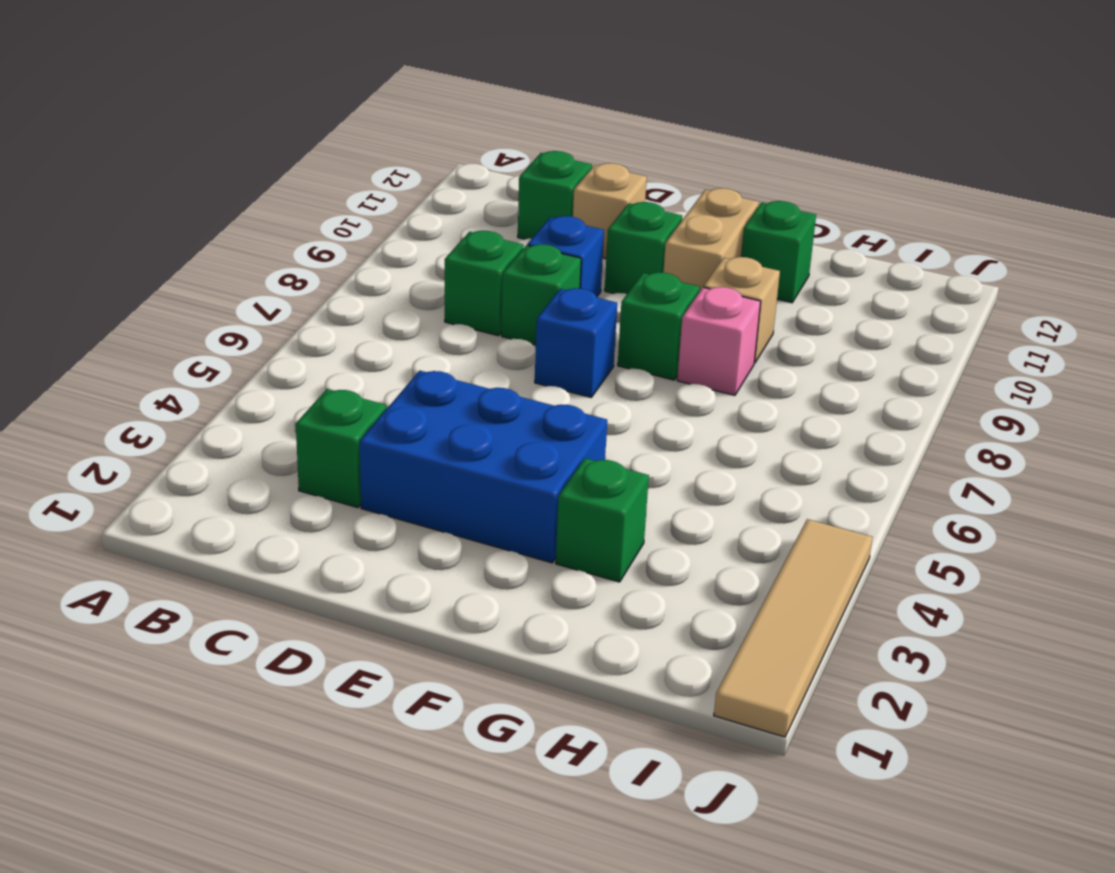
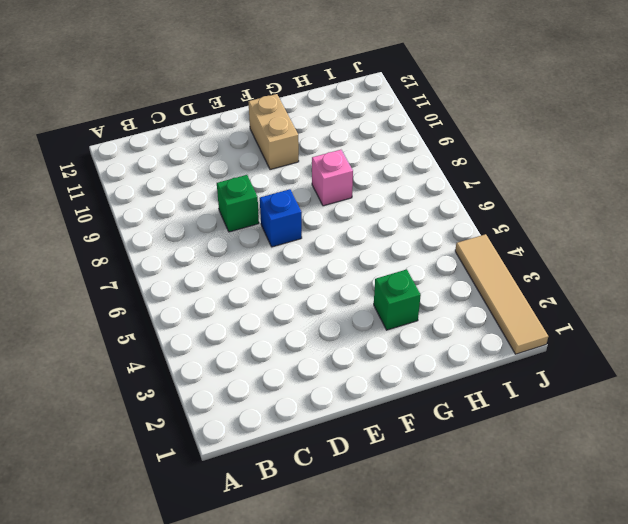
none -> green 1x1 brick [296,389,387,508]
none -> green 1x1 brick [445,231,524,336]
none -> green 1x1 brick [518,151,592,239]

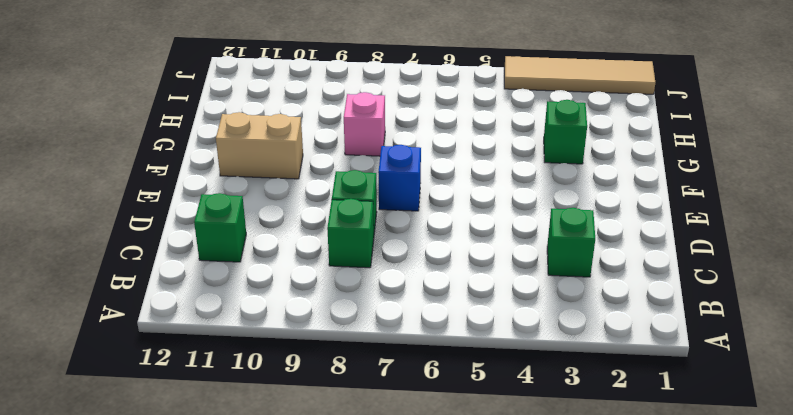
none -> blue 2x3 brick [359,371,607,563]
none -> blue 1x1 brick [527,216,604,296]
none -> tan 1x1 brick [573,163,647,258]

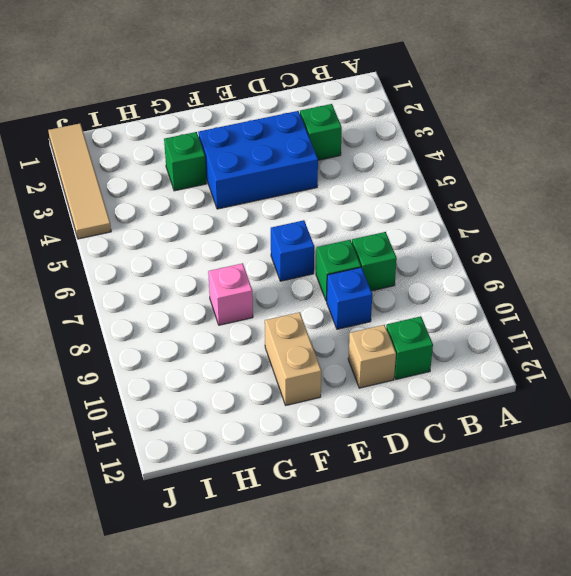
none -> green 1x1 brick [605,202,682,294]
none -> green 1x1 brick [618,272,700,380]
none -> tan 1x1 brick [704,257,780,363]

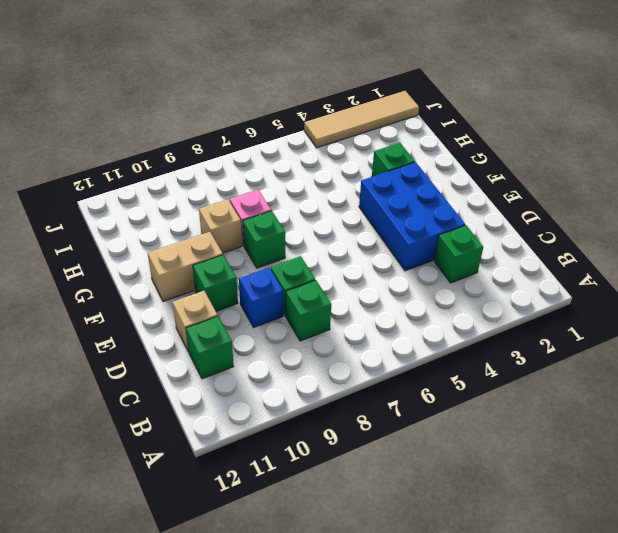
none -> blue 1x1 brick [535,288,617,397]
none -> green 1x1 brick [741,201,816,303]

